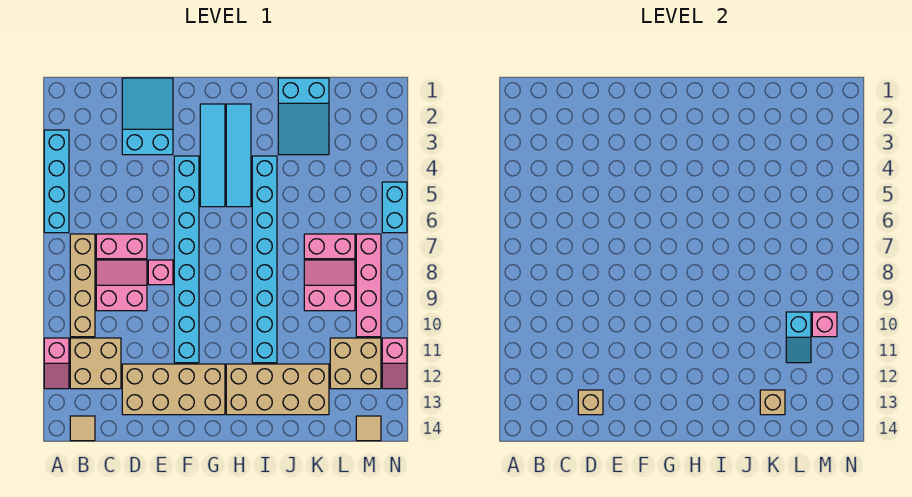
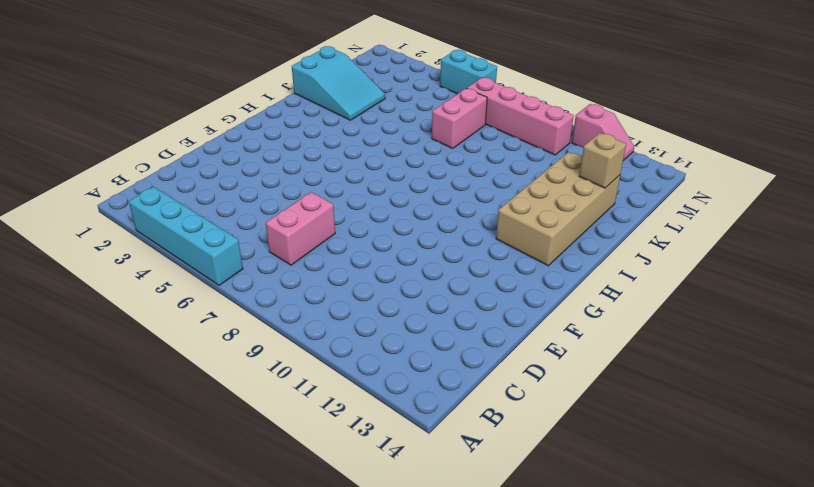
none -> pink 1x2 slope [44,338,69,389]
none -> tan 1x4 brick [70,234,95,337]
none -> tan 2x2 brick [70,338,121,389]

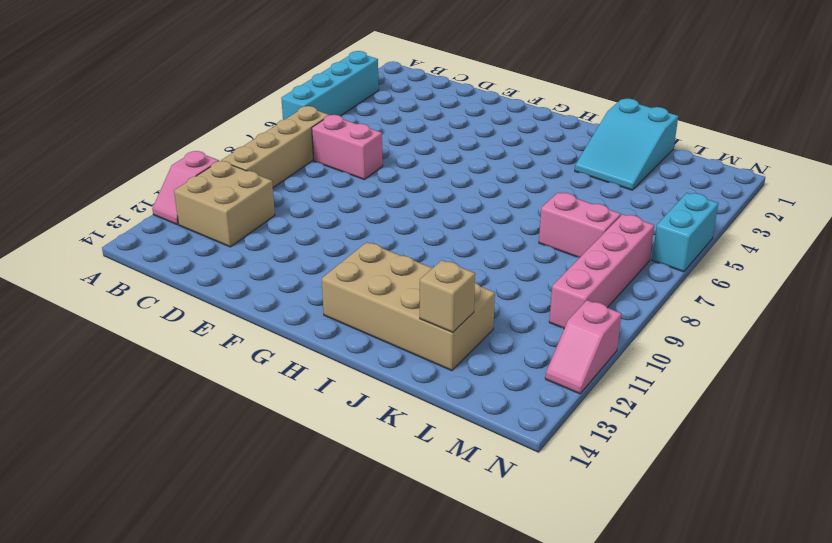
none -> tan 1x1 tile [70,416,95,441]
none -> pink 2x2 slope [96,260,147,311]
none -> cyan 2x3 slope [122,78,173,155]

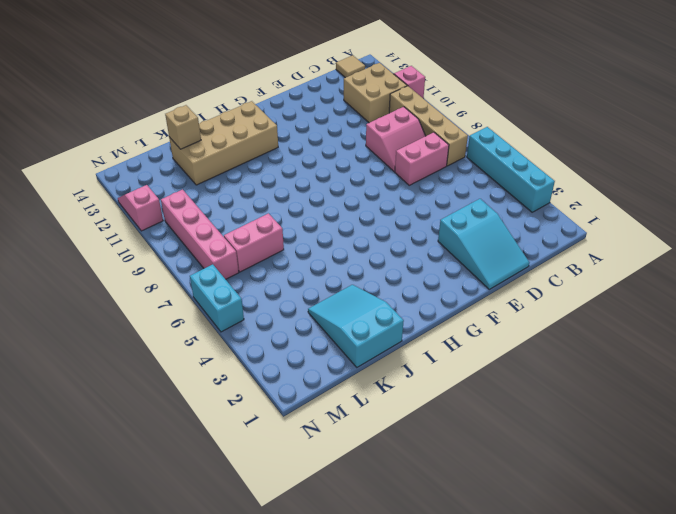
none -> tan 2x4 brick [122,364,225,415]
none -> pink 1x1 brick [148,260,173,285]
none -> cyan 1x8 brick [174,156,199,363]

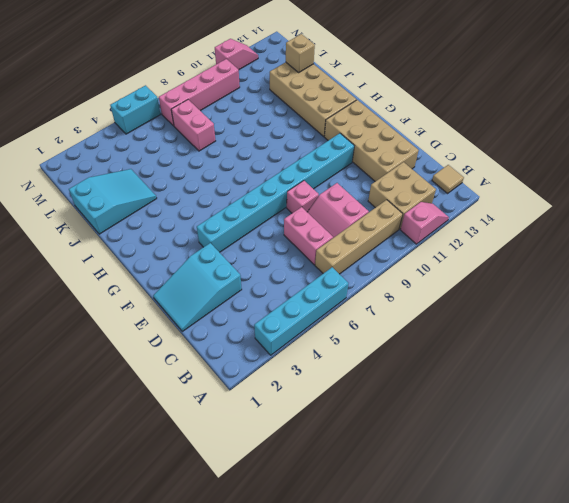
none -> cyan 1x4 tile [200,104,225,207]
none -> cyan 1x4 tile [226,104,251,207]
none -> cyan 1x8 brick [252,156,277,363]

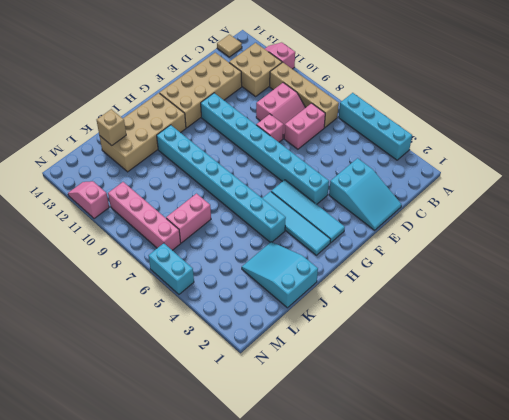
none -> pink 2x2 slope [304,260,355,311]
none -> tan 2x2 brick [330,338,381,389]
none -> tan 1x1 tile [356,416,381,441]

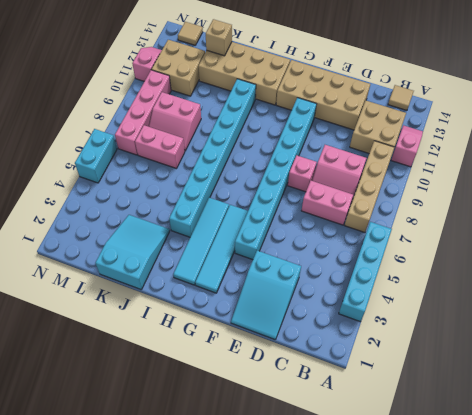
none -> tan 1x1 brick [578,390,603,415]
none -> cyan 1x2 slope [786,312,811,363]
none -> pink 1x1 brick [812,312,837,337]

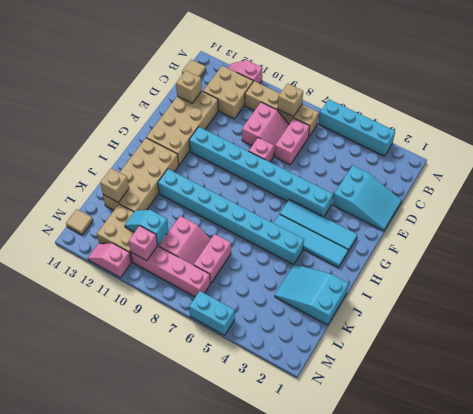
tan 1x1 brick [278,83,303,117] -> none

